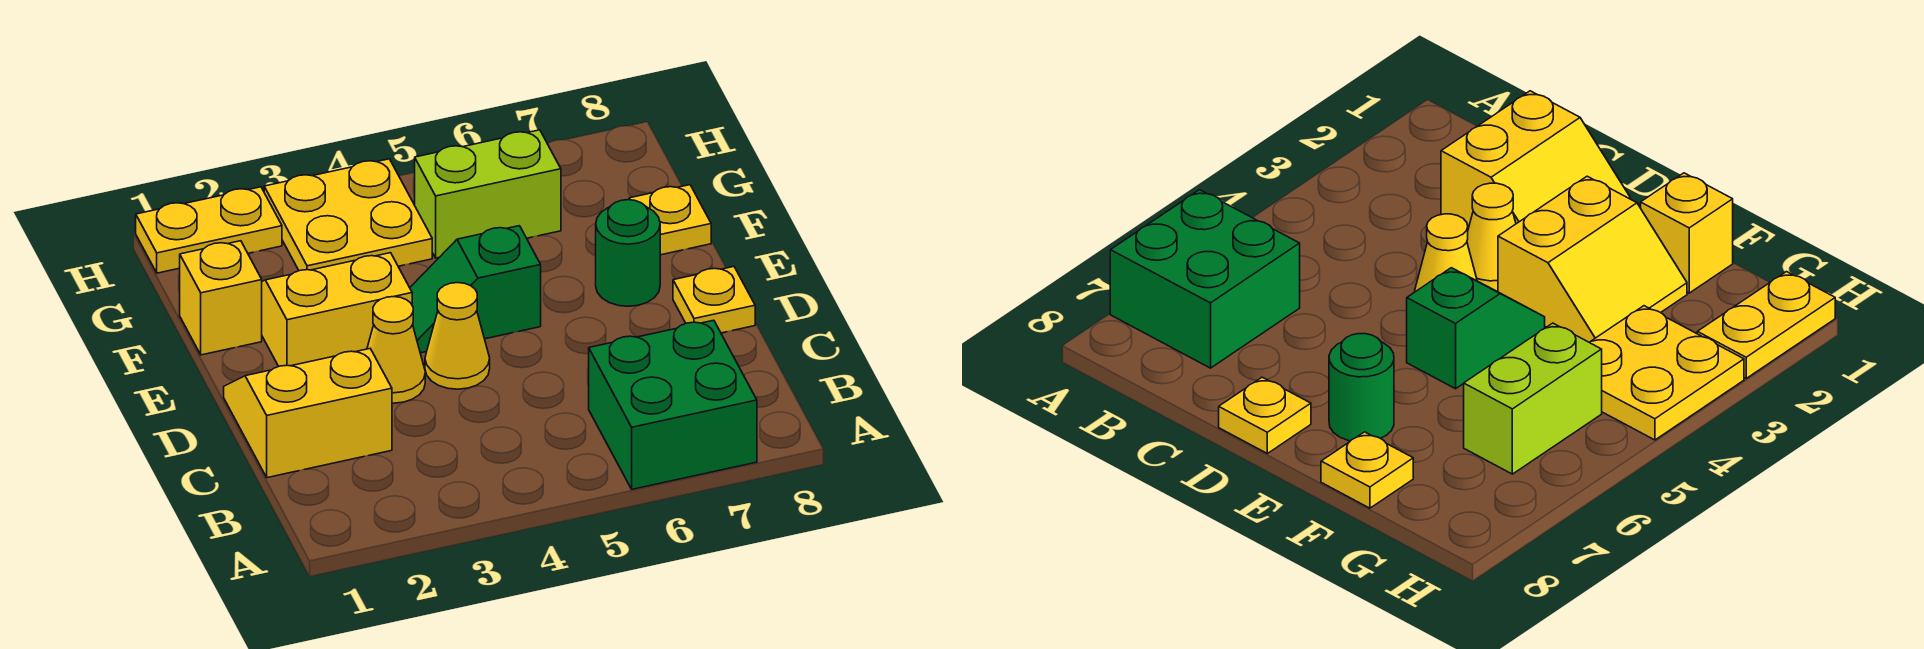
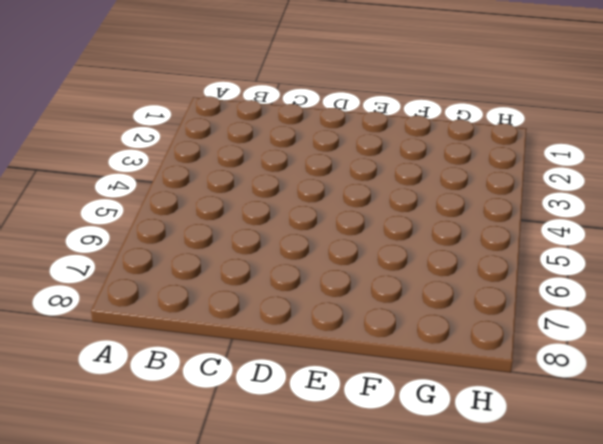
none -> green 2x2 brick [589,320,757,489]
none -> yellow 2x2 slope [224,349,392,478]
none -> yellow 1x1 cone [367,297,425,403]

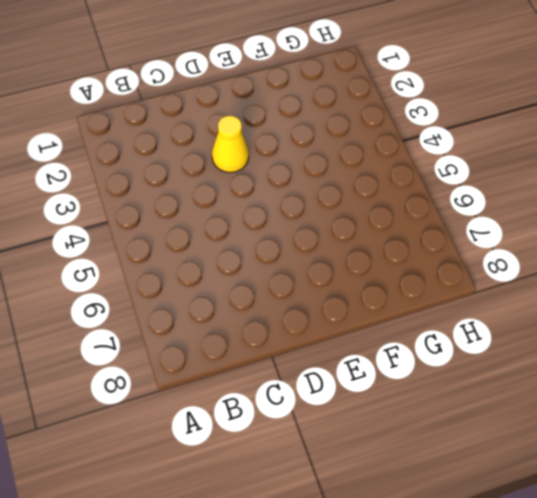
none -> green 2x2 brick [589,320,757,489]
none -> yellow 2x2 slope [224,349,392,478]
none -> yellow 1x1 cone [425,283,490,389]

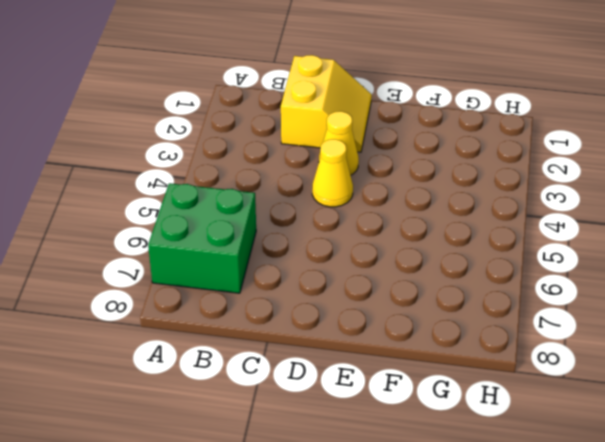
none -> yellow 1x1 plate [673,267,755,333]
none -> yellow 2x2 slope [262,253,412,366]
none -> green 1x2 slope [410,226,541,353]

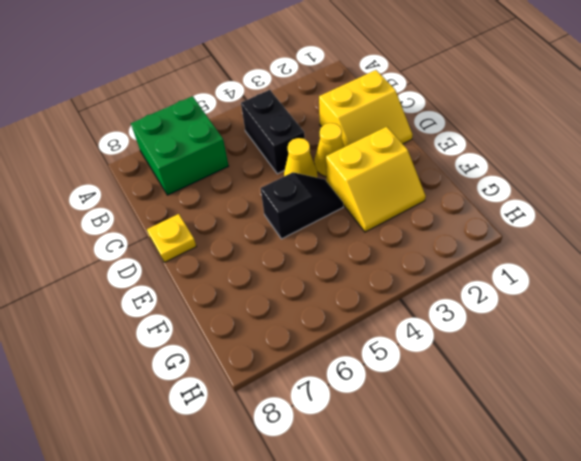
black 1x2 brick [241,90,305,174] -> none
black 1x2 slope [261,172,343,239] -> green 1x2 slope [410,226,541,353]
none -> green 1x1 round brick [596,200,660,306]
none -> yellow 1x1 brick [180,241,262,355]
none -> yellow 1x1 plate [629,185,711,255]

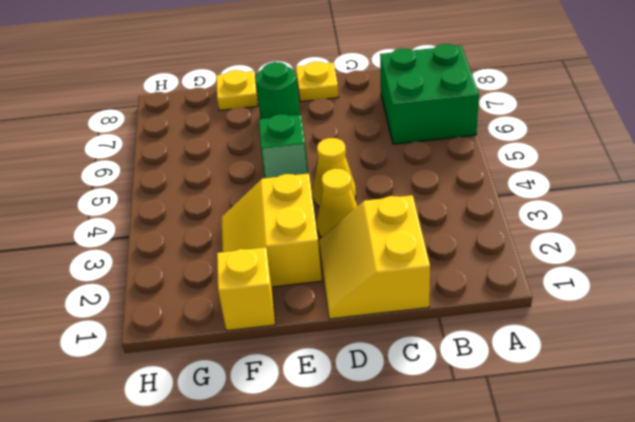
none -> yellow 2x2 plate [264,159,432,271]
none -> lime 1x2 brick [415,130,561,258]
none -> yellow 1x2 plate [136,187,282,273]

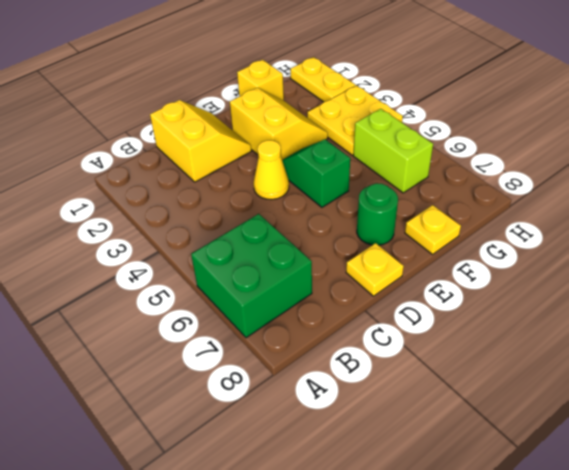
none -> yellow 1x1 cone [367,297,425,403]

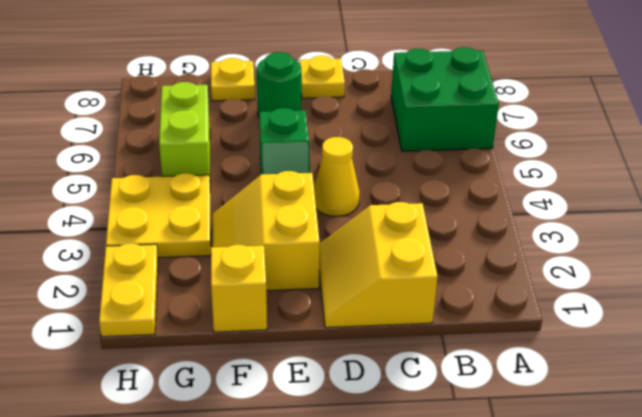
none -> yellow 1x1 cone [367,297,425,403]

